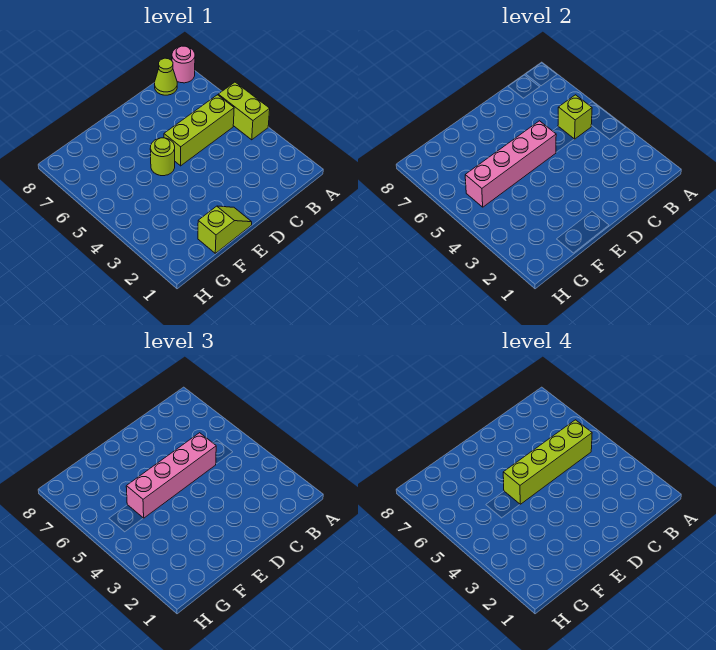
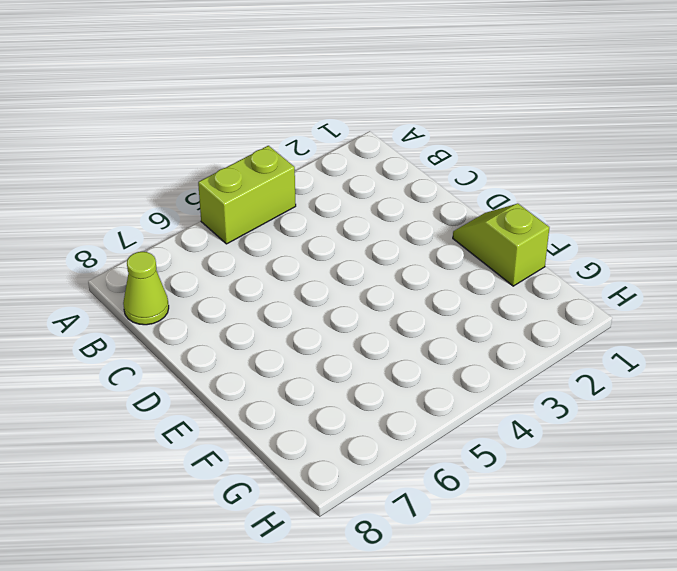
none -> pink 1x1 round brick [172,46,195,83]
none -> lime 1x3 brick [164,95,234,166]

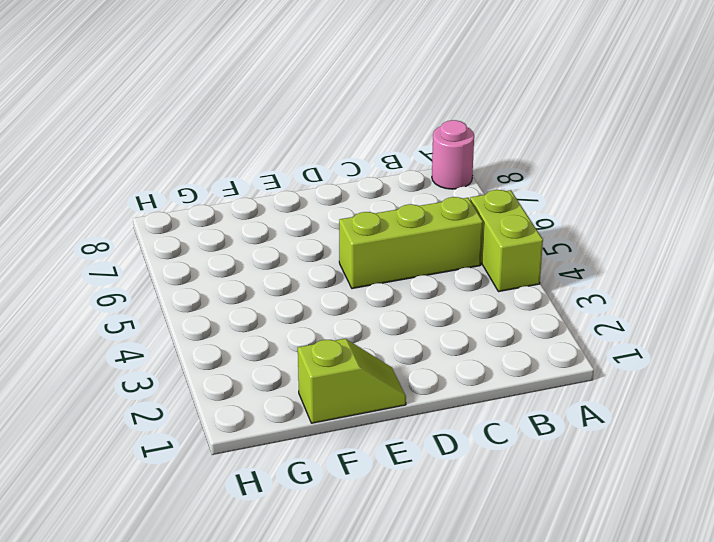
none -> lime 1x1 cone [155,58,177,95]
none -> lime 1x1 round brick [150,138,175,176]

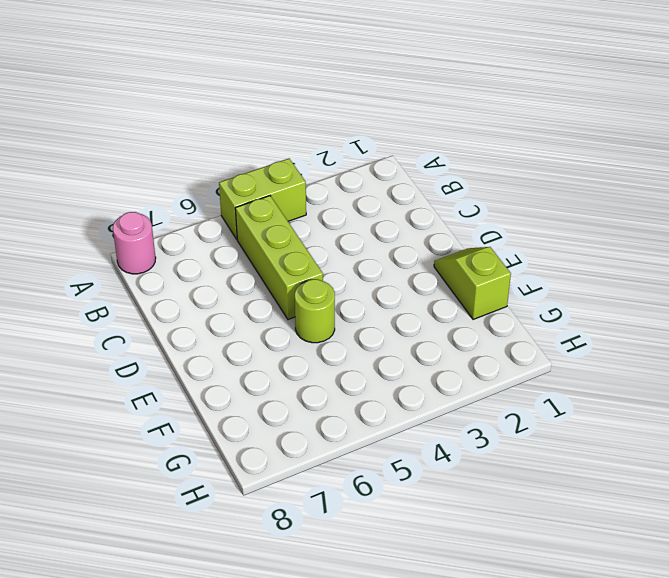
none -> lime 1x1 cone [155,58,177,95]
none -> lime 1x1 brick [558,95,592,139]

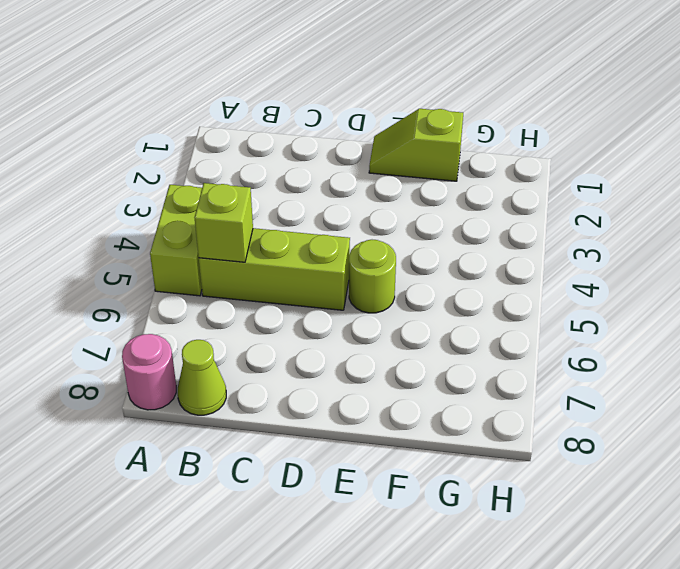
none -> pink 1x4 brick [465,121,556,207]
none -> pink 1x4 brick [126,433,216,518]

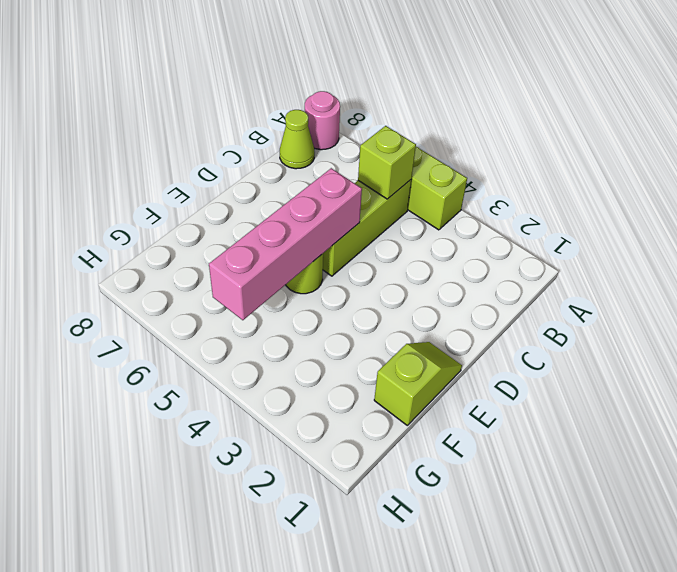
none -> pink 1x4 brick [126,433,216,518]
none -> lime 1x4 brick [503,420,592,504]

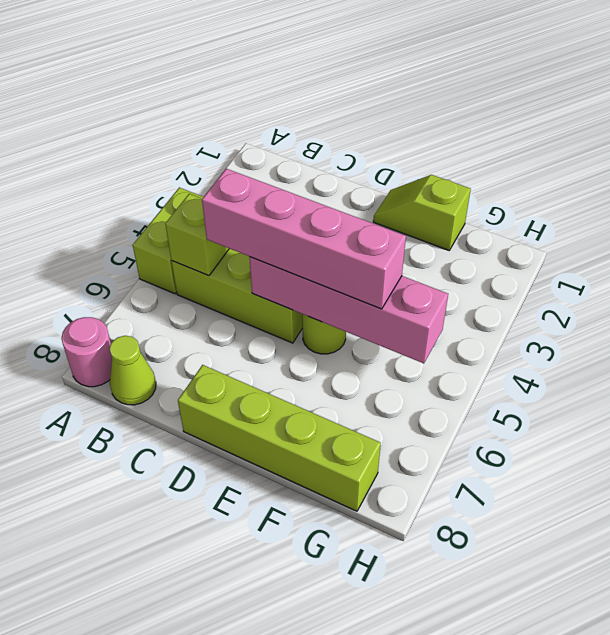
lime 1x4 brick [178,365,381,511] -> lime 1x4 brick moved to [503,420,592,504]

